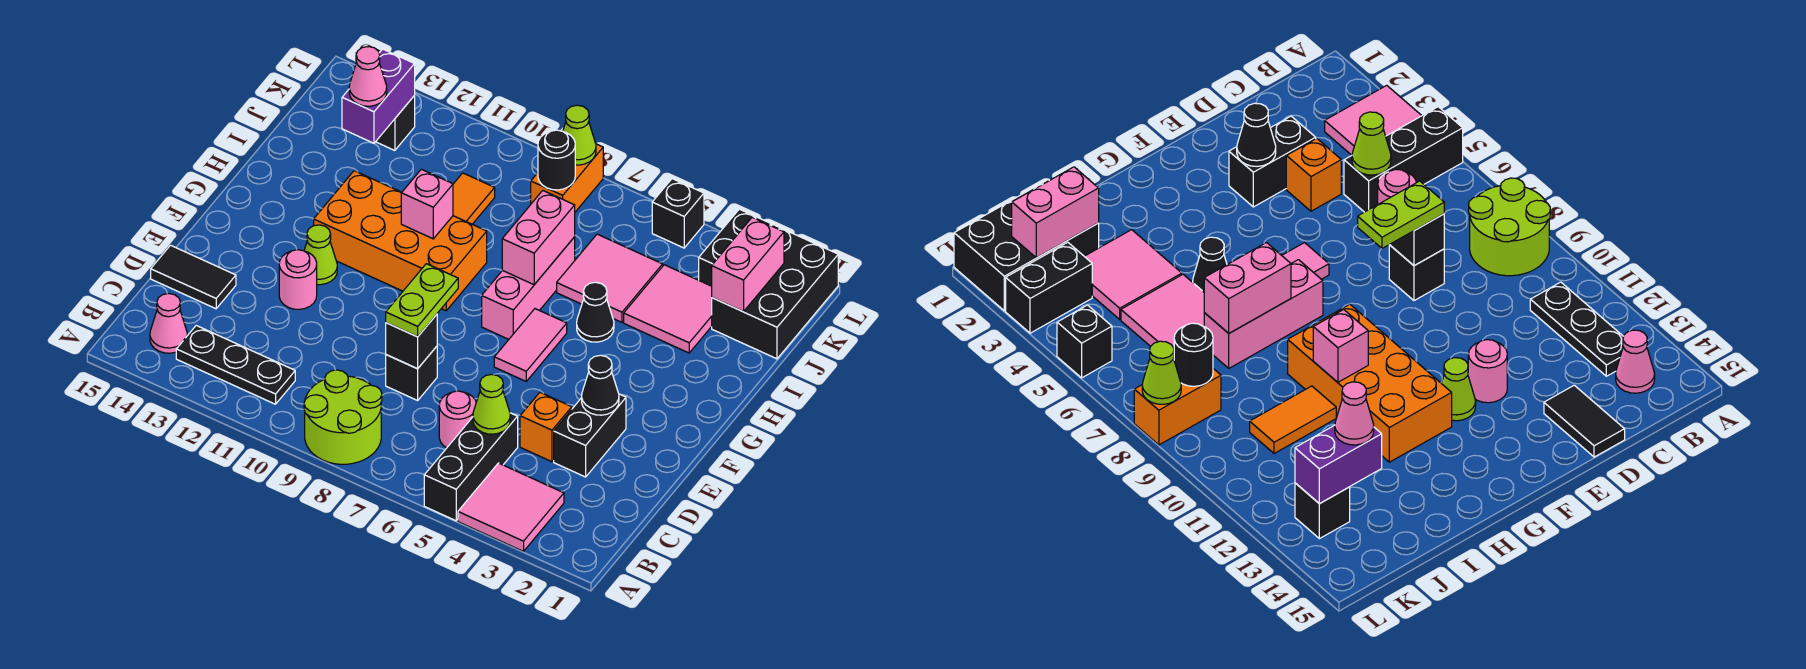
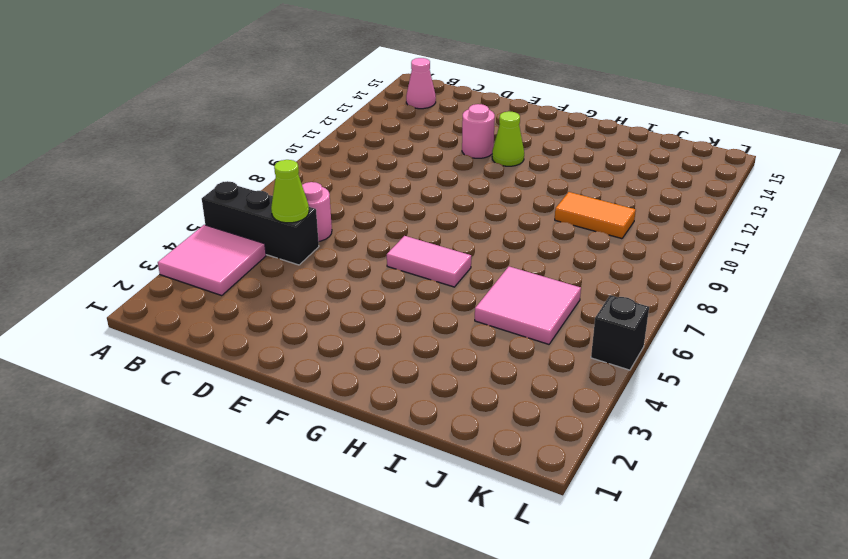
none -> lime 2x2 round brick [304,370,382,464]
none -> black 1x3 plate [176,326,295,404]
none -> black 1x2 brick [554,394,626,477]
none -> orange 1x1 brick [520,392,572,462]

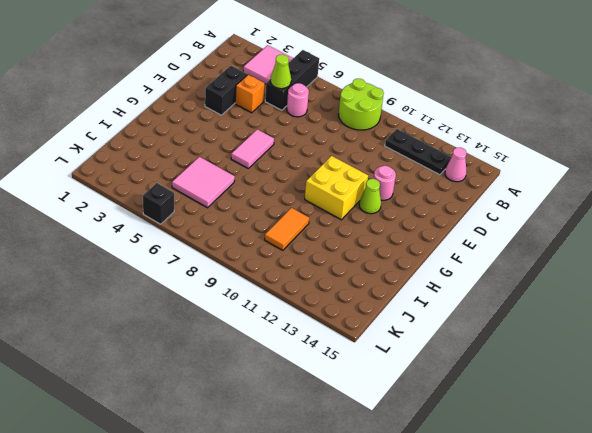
yellow 2x2 brick [305,156,368,220] -> orange 2x4 brick [314,171,487,311]
none -> black 1x1 brick [386,346,437,400]
none -> black 1x2 tile [151,245,236,309]
none -> pink 1x3 brick [482,237,575,339]
none -> black 1x1 cone [577,282,614,342]

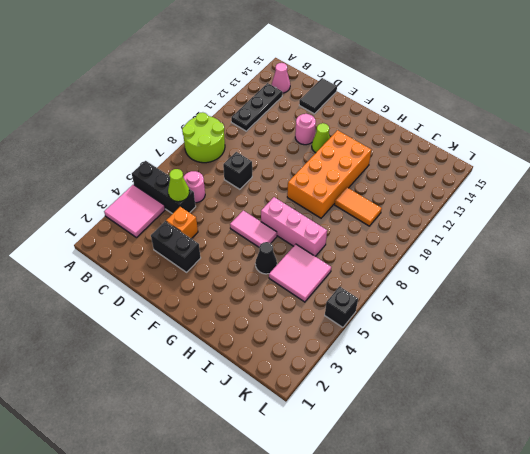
none -> pink 2x2 tile [624,265,712,353]
none -> black 2x3 brick [712,225,838,359]
none -> black 1x2 brick [699,209,771,286]
none -> orange 1x2 brick [531,144,603,212]

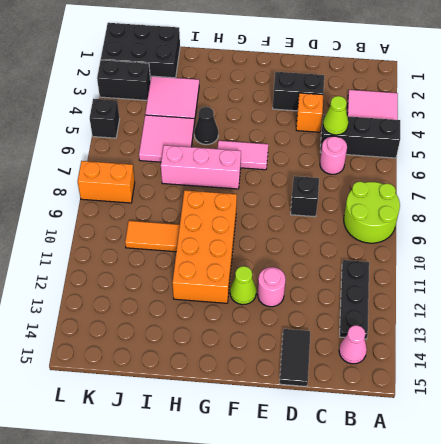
none -> black 1x1 brick [376,96,415,151]
none -> black 1x1 brick [386,314,437,369]
none -> black 1x1 cone [582,355,619,415]
none -> pink 1x2 brick [502,191,575,285]

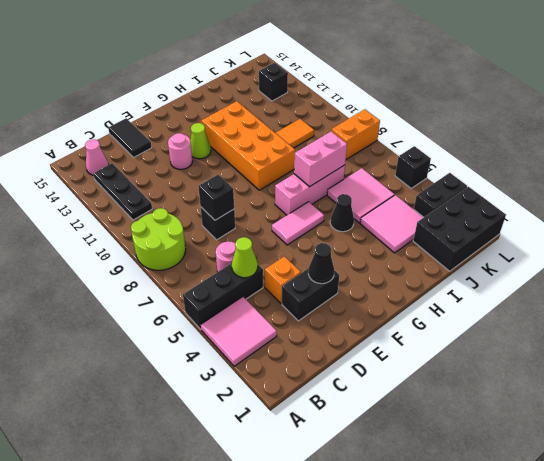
none -> pink 1x1 brick [401,169,453,239]
none -> pink 1x2 brick [712,217,784,312]
none -> purple 1x2 brick [342,49,415,143]
none -> black 1x1 round brick [538,130,575,190]

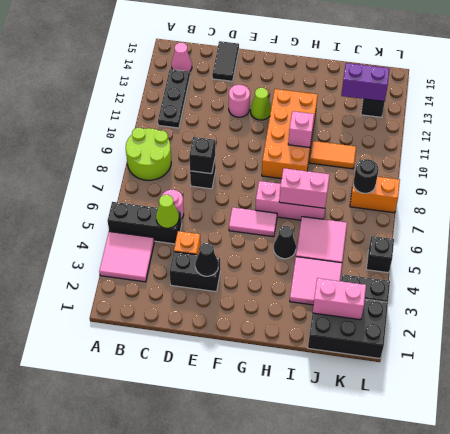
none -> lime 1x1 cone [563,105,596,165]
none -> lime 1x2 plate [386,264,458,337]
none -> pink 1x1 cone [349,47,387,106]

